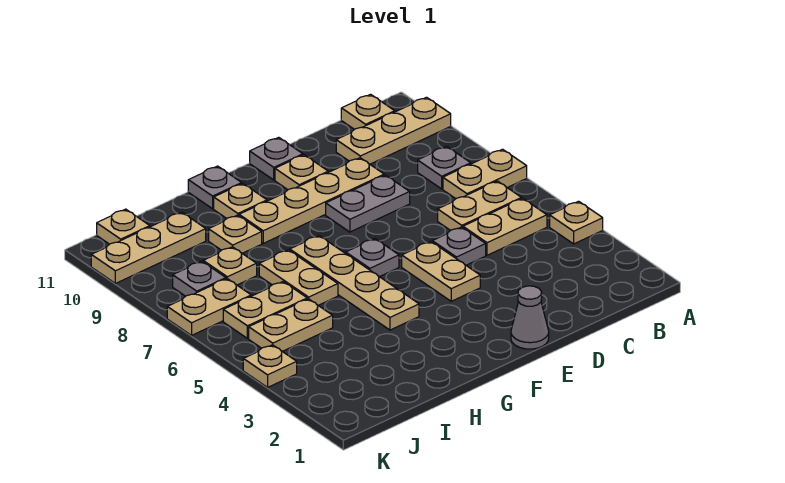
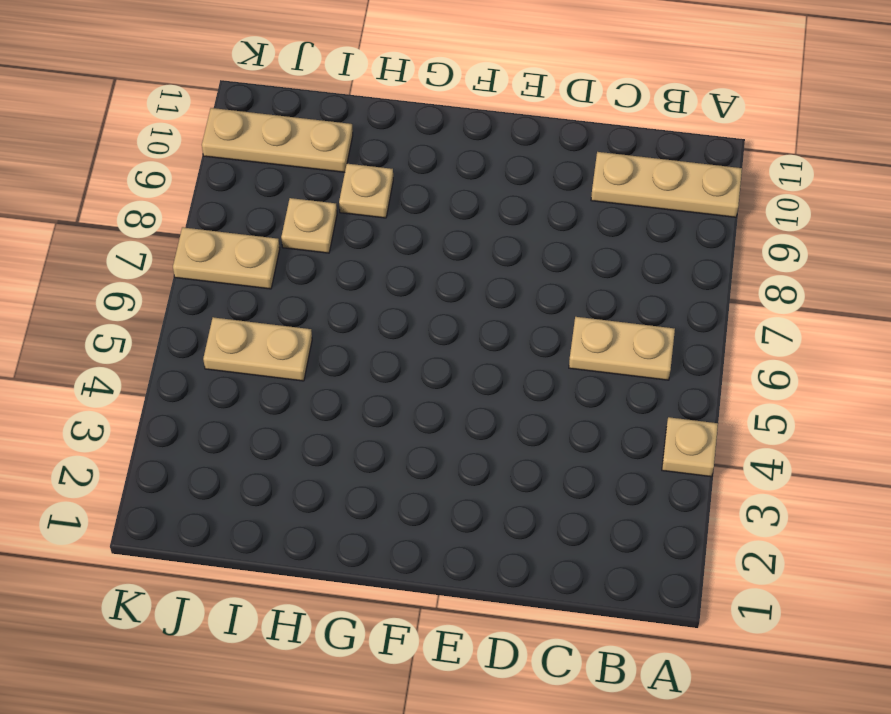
none -> tan 1x2 plate [443,149,527,199]
none -> tan 1x2 plate [463,198,547,255]
none -> grey 1x1 plate [418,146,471,189]

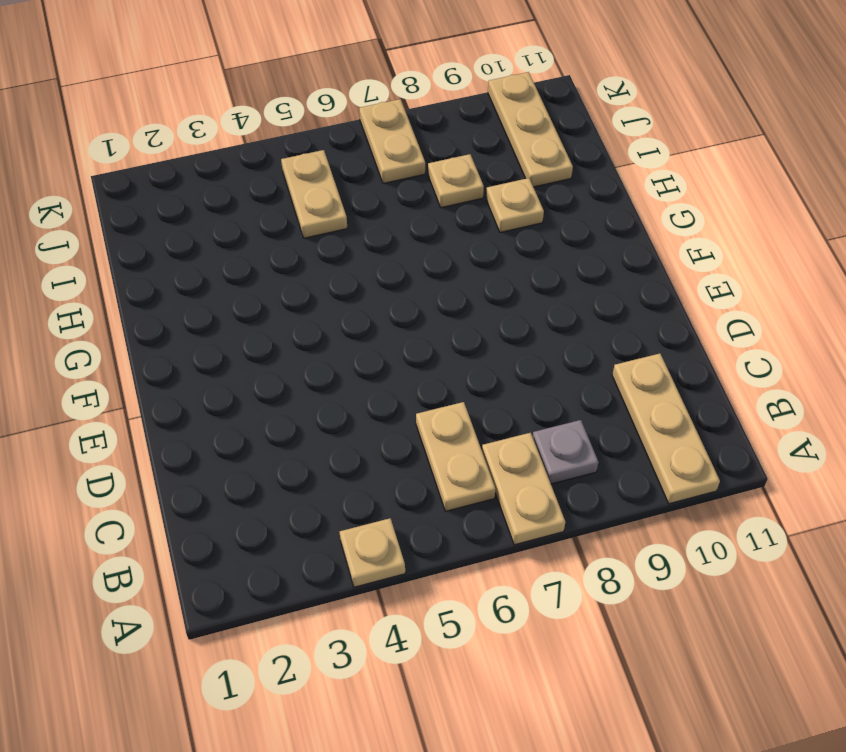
none -> tan 1x2 plate [463,198,547,255]
none -> tan 1x1 plate [341,94,395,129]
none -> grey 1x1 plate [432,227,486,265]

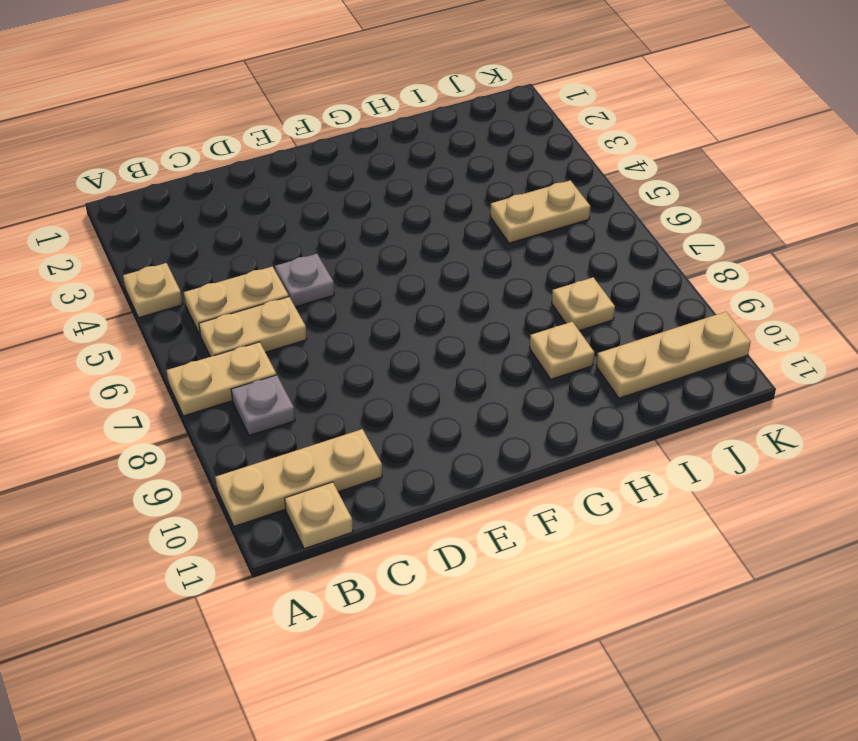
none -> grey 1x2 plate [326,175,410,232]
none -> tan 1x4 plate [239,158,384,243]
none -> grey 1x1 cone [511,286,549,349]

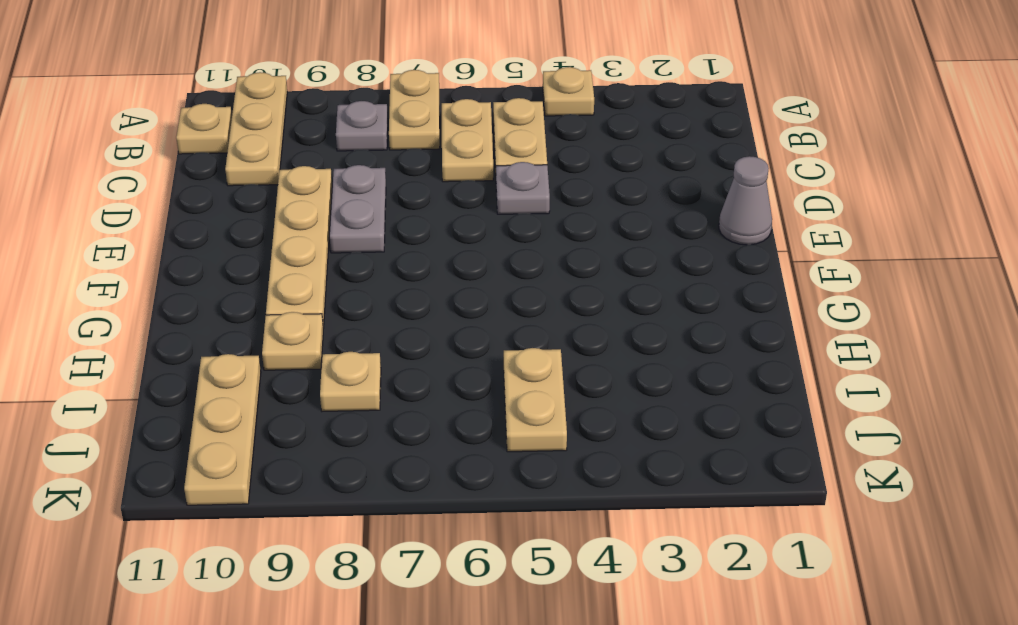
none -> tan 1x2 plate [402,242,480,301]
none -> tan 1x1 plate [275,155,328,190]
none -> grey 1x1 plate [250,137,303,180]

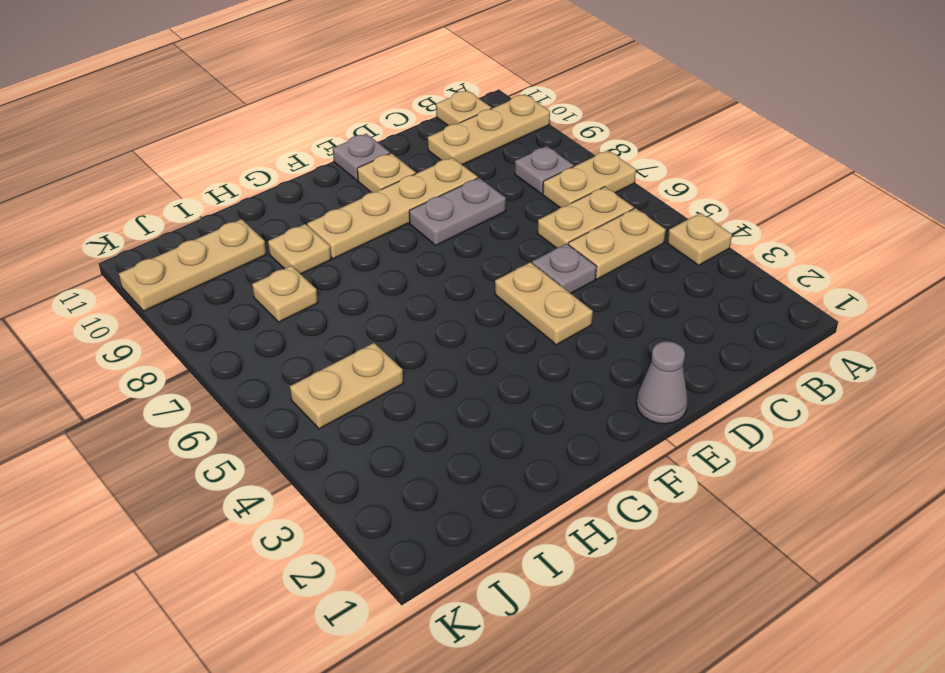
none -> grey 1x1 plate [346,239,399,277]
none -> tan 1x4 plate [290,236,419,330]
none -> tan 1x1 plate [214,184,267,218]

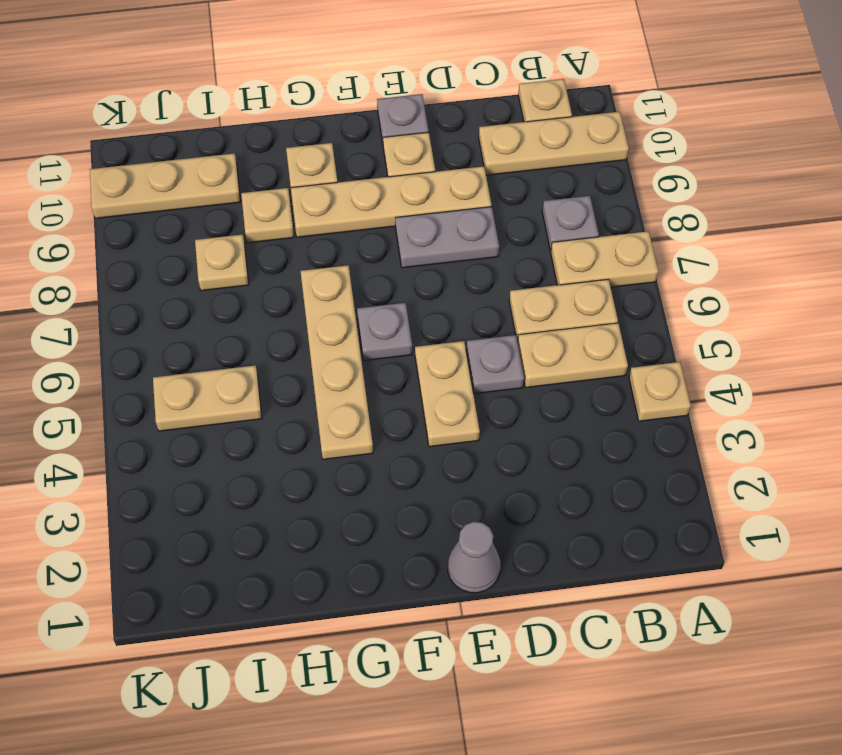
none -> grey 1x1 plate [188,166,242,209]
none -> tan 1x2 plate [259,250,338,305]
none -> tan 1x2 plate [223,282,307,338]

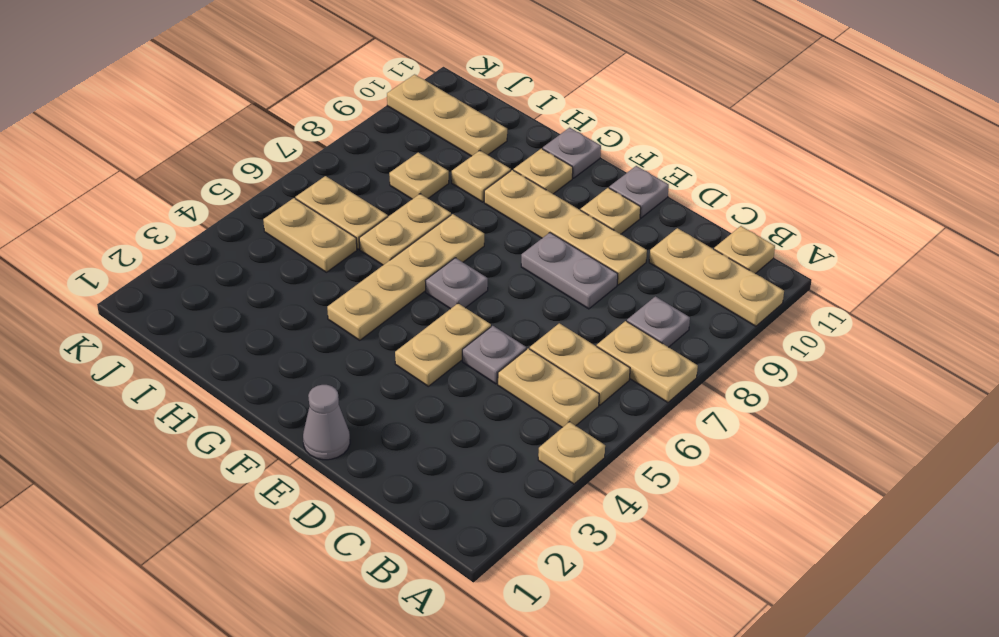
none -> tan 1x2 plate [167,279,251,335]
none -> grey 1x1 plate [173,261,226,296]
none -> tan 1x1 plate [97,209,150,244]

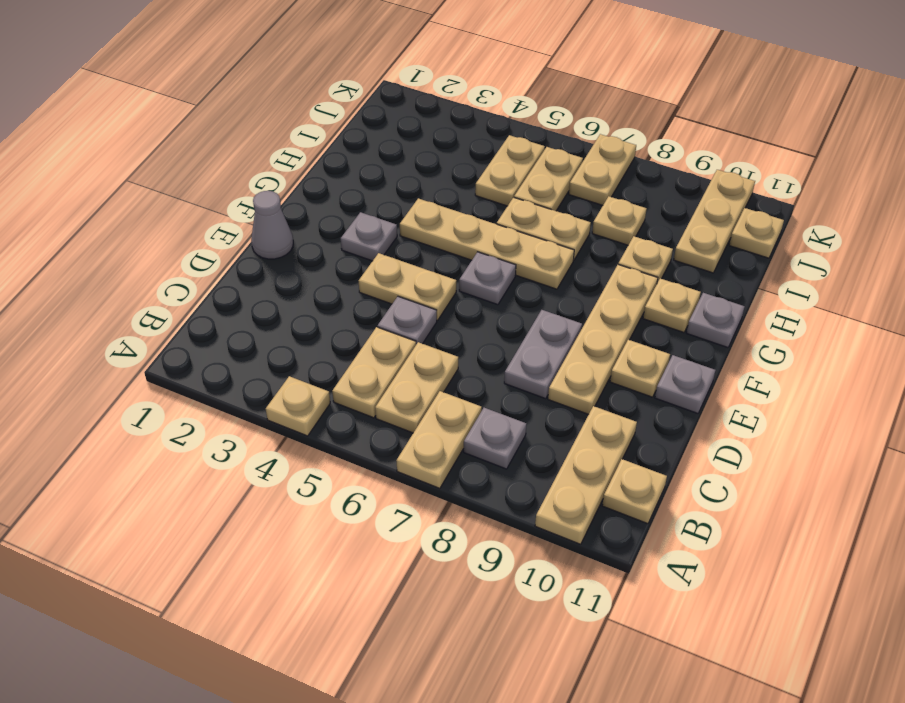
grey 1x1 plate [341,212,397,261] -> grey 1x1 plate moved to [173,261,226,296]
none -> tan 1x1 plate [243,345,297,387]

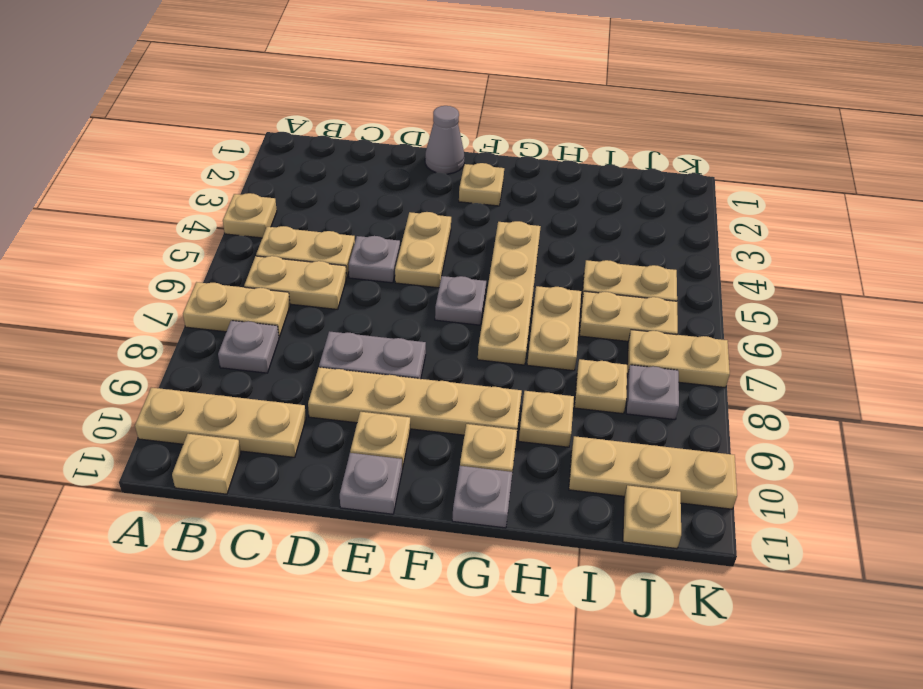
tan 1x1 plate [459,163,504,206] -> tan 1x1 plate moved to [243,345,297,387]

